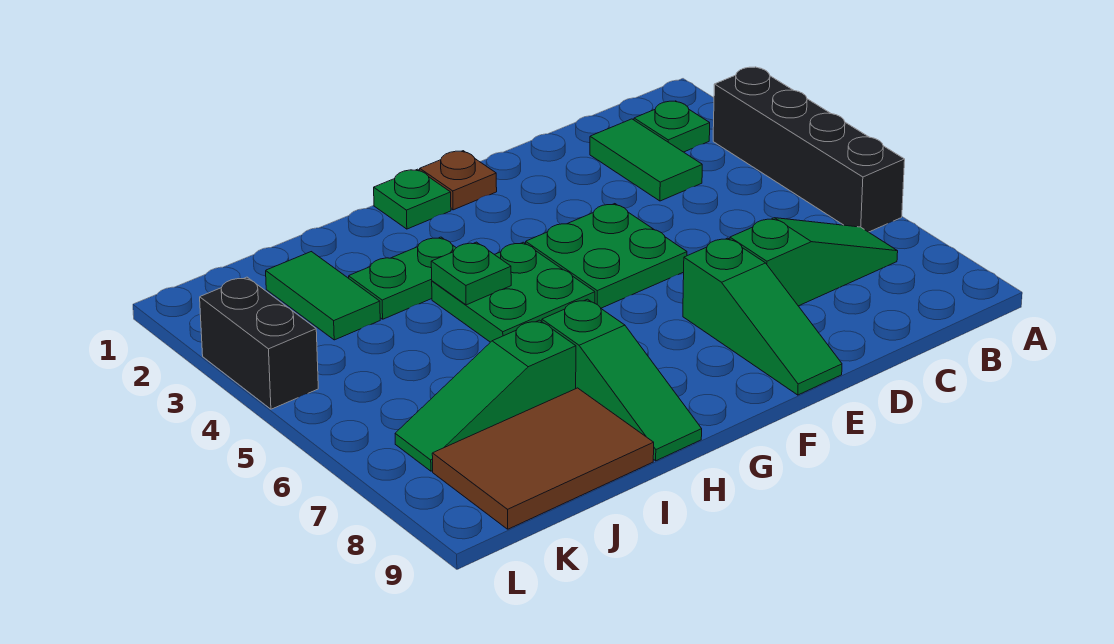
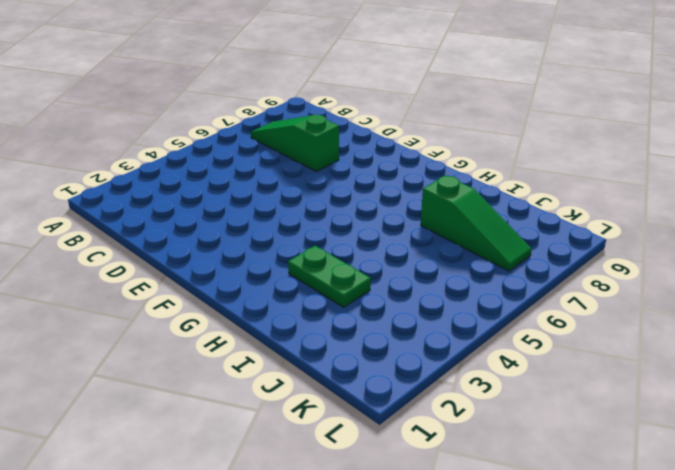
none -> black 1x4 brick [713,67,905,232]
none -> green 1x1 plate [634,101,710,152]
none -> green 1x2 tile [590,119,702,201]

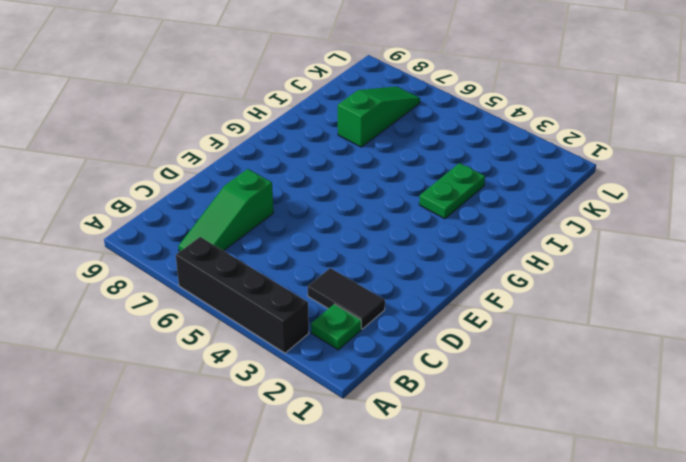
black 1x2 tile [308,268,385,329] -> green 1x2 tile [590,119,702,201]
none -> green 2x2 plate [526,204,687,308]
none -> green 1x3 slope [683,238,842,395]
none -> brown 1x1 plate [420,151,497,210]

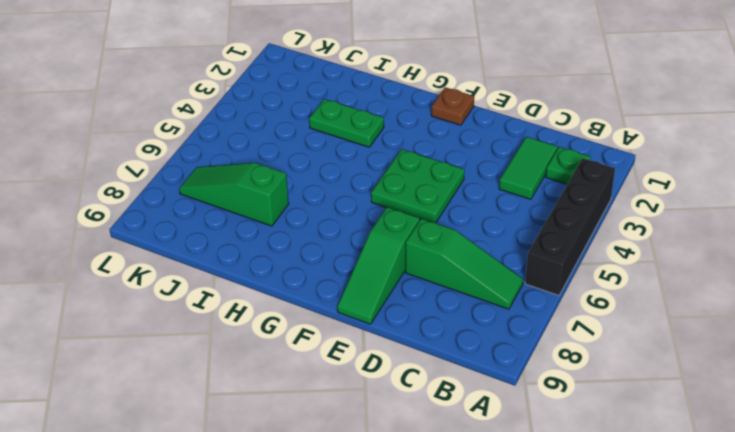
none -> green 1x1 plate [374,169,451,229]
none -> green 2x2 plate [432,242,595,342]
none -> green 1x3 slope [542,299,702,461]

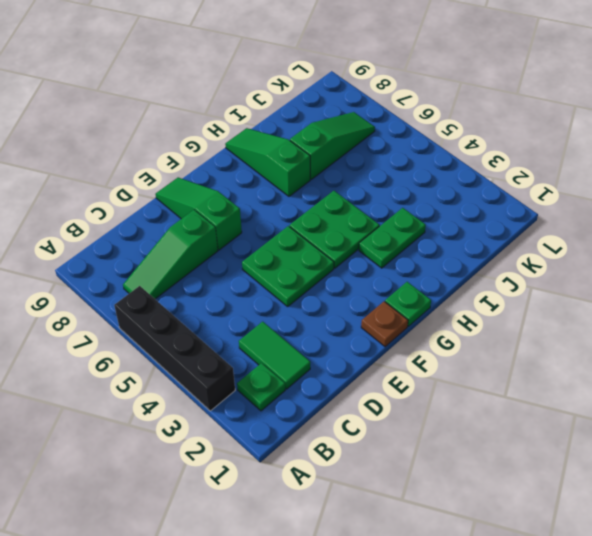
none -> brown 2x3 tile [432,388,654,529]
none -> green 1x2 tile [266,252,380,340]
none -> black 1x2 brick [200,277,318,409]

